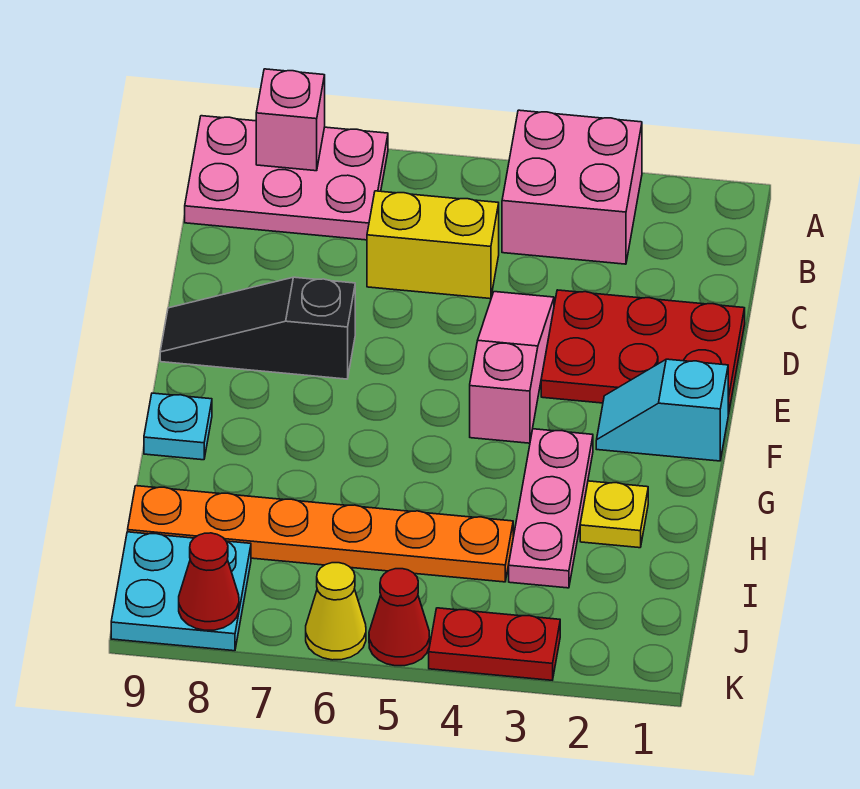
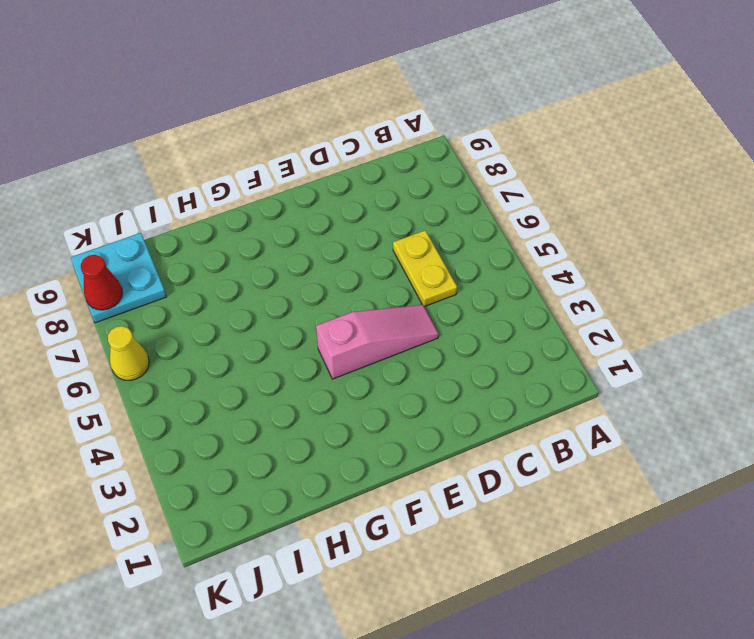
yellow 1x2 plate [393,230,457,307] -> yellow 1x2 brick [367,191,499,299]
none -> pink 2x2 brick [502,110,642,264]
none -> pink 2x3 plate [185,116,388,240]
none -> red 2x3 plate [541,290,745,415]

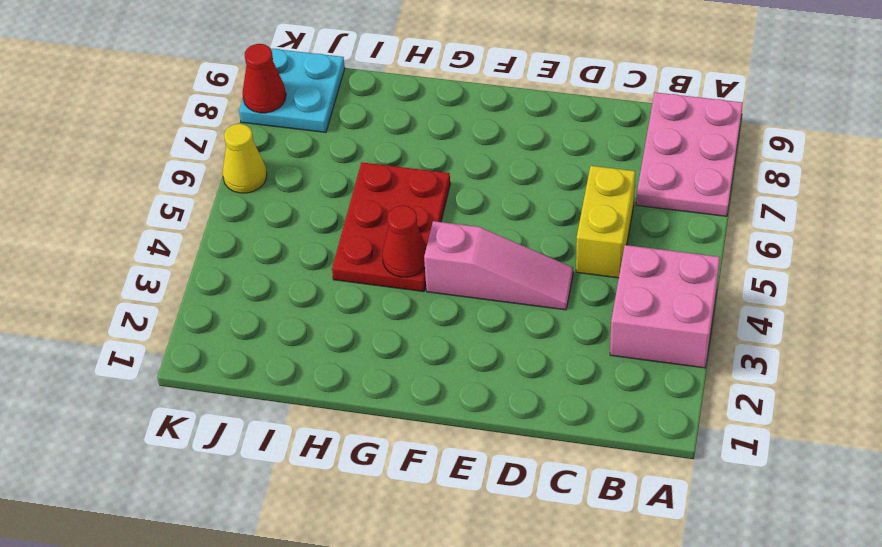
red 2x3 plate [332,162,450,291] -> red 2x3 plate moved to [541,290,745,415]
red 1x1 cone [382,206,426,277] -> red 1x1 cone moved to [369,569,430,666]
none -> black 1x3 slope [160,277,355,379]
none -> cyan 1x2 slope [596,359,728,461]
none -> pink 1x3 plate [509,429,593,588]

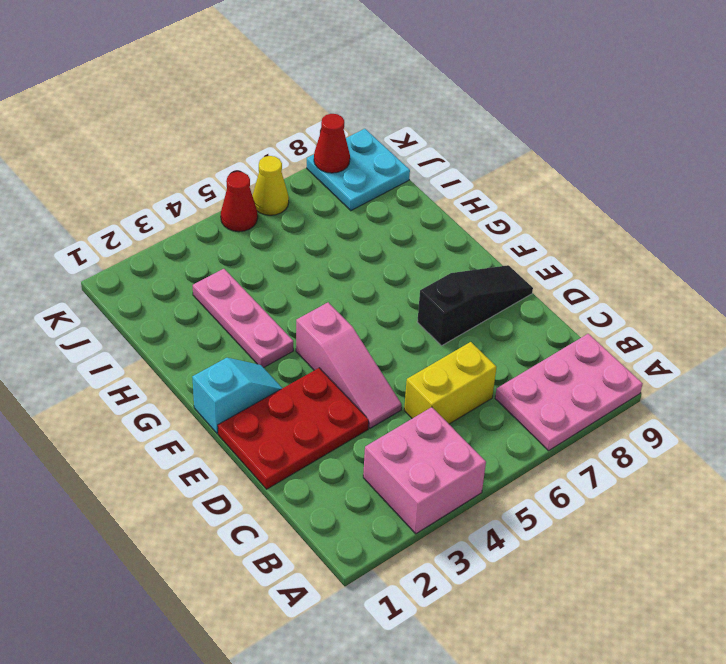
none -> cyan 1x1 plate [144,393,212,460]
none -> yellow 1x1 plate [580,481,648,548]
none -> orange 1x6 plate [128,486,513,582]

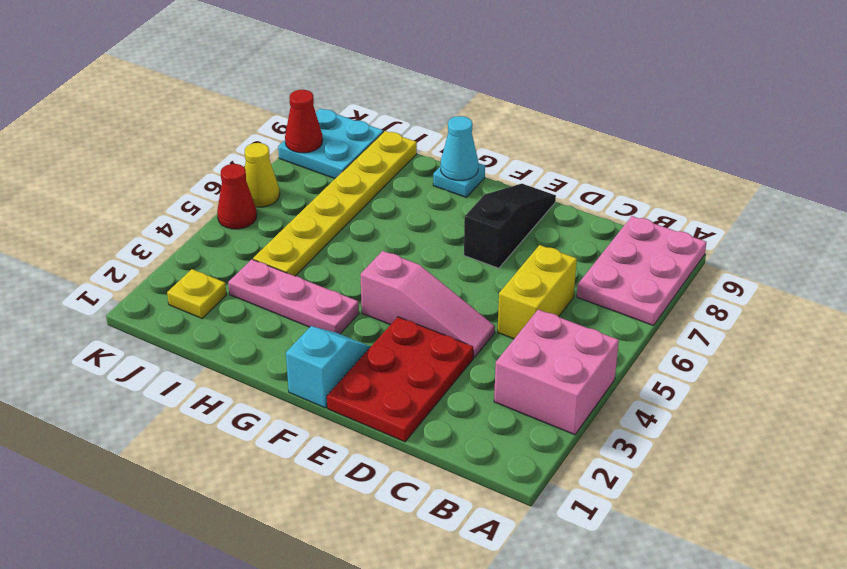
cyan 1x1 cone [441,116,478,180] -> none
yellow 1x6 plate [253,131,417,276] -> orange 1x6 plate [128,486,513,582]
yellow 1x1 plate [167,269,226,318] -> yellow 1x1 plate moved to [580,481,648,548]
none -> red 1x2 plate [429,608,560,680]
none -> pink 1x1 brick [256,69,325,171]

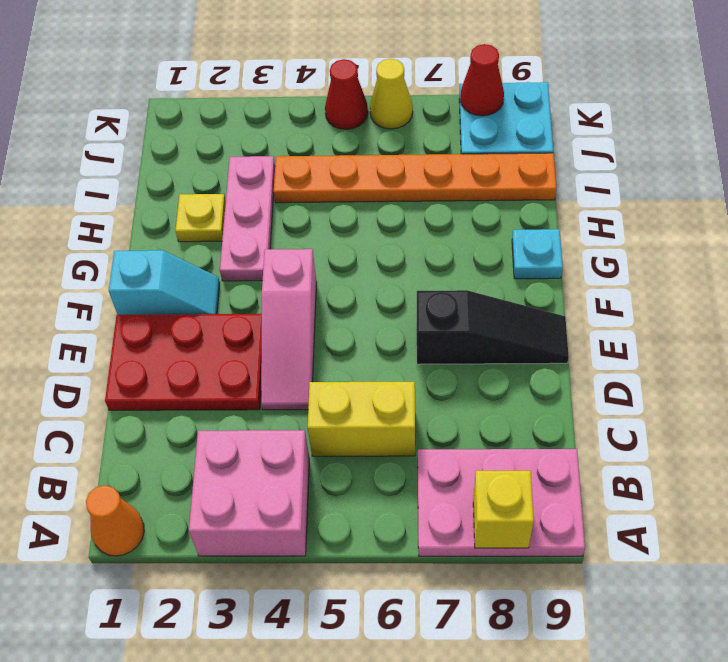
orange 1x1 cone [86,485,144,556] -> none
yellow 1x1 brick [473,471,534,548] -> pink 1x1 brick [256,69,325,171]
none -> red 1x2 plate [429,608,560,680]

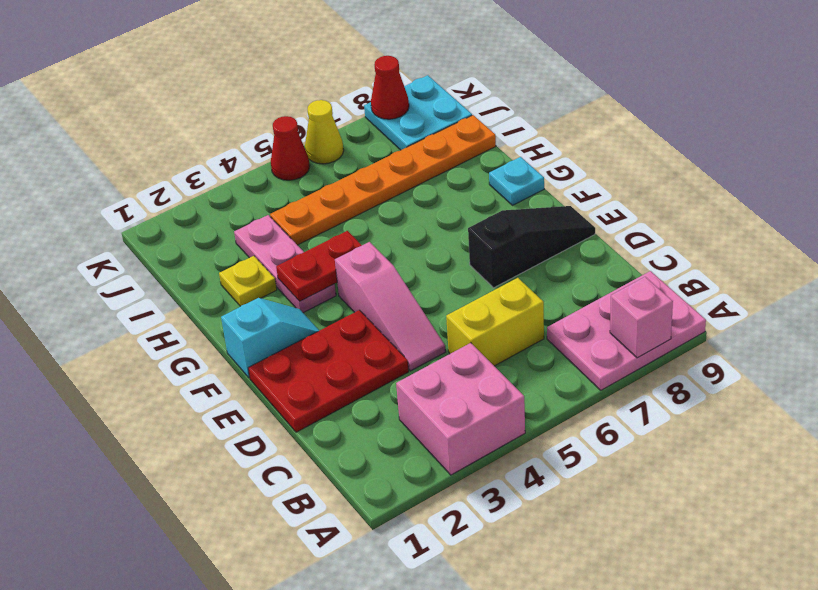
red 1x2 plate [276,231,362,301] -> red 1x2 plate moved to [429,608,560,680]

